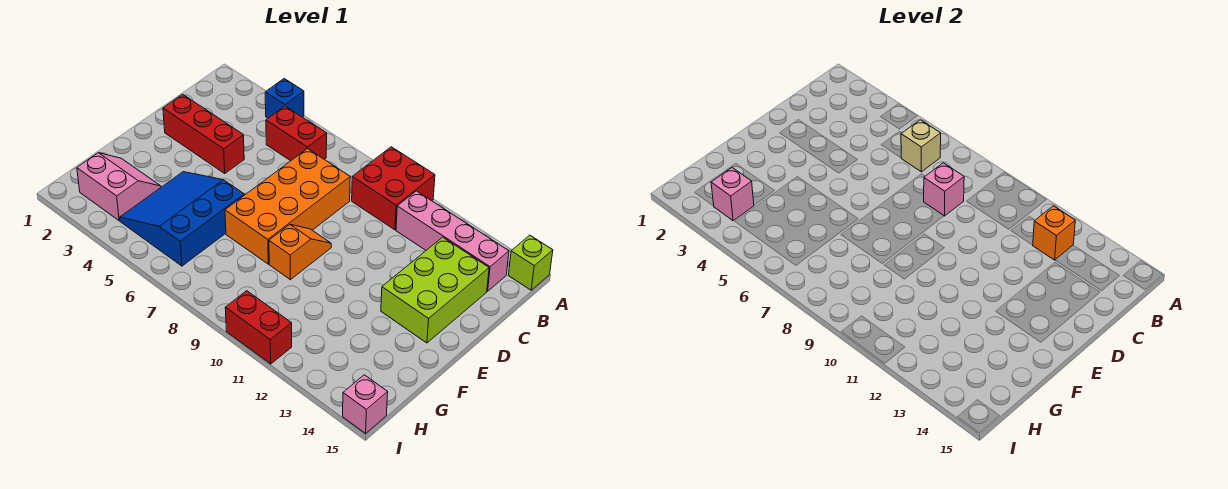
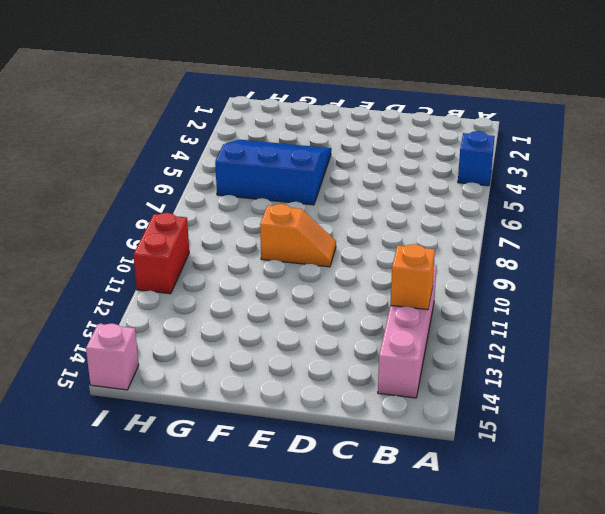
none -> red 2x2 brick [352,147,435,230]
none -> lime 1x1 brick [508,235,553,290]
none -> red 1x2 brick [266,106,327,161]

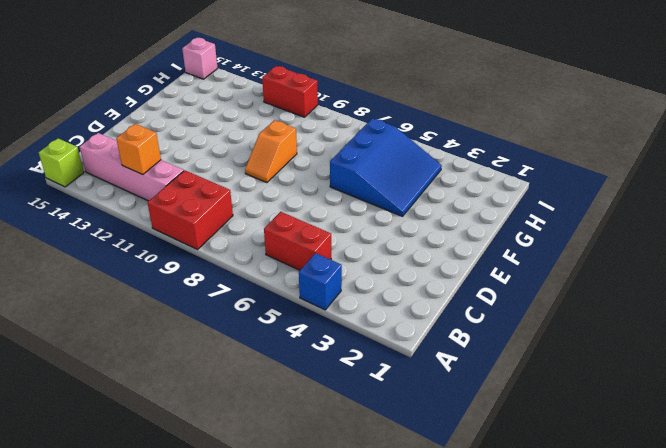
none -> orange 2x4 brick [225,148,350,264]
none -> lime 2x3 brick [381,237,489,343]
none -> red 1x3 brick [163,94,244,173]

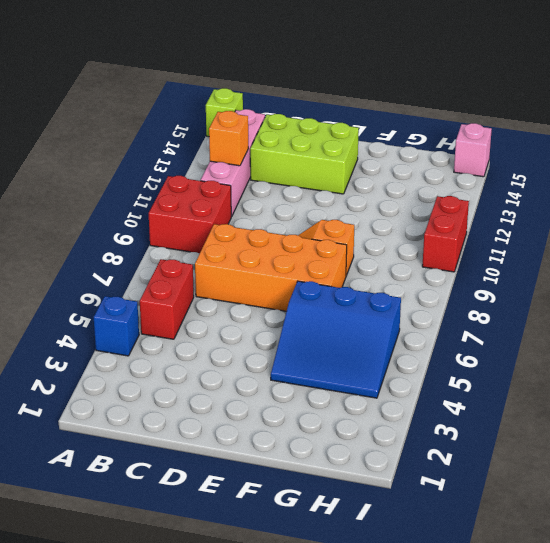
none -> red 1x3 brick [163,94,244,173]
none -> pink 2x2 slope [77,153,161,221]
none -> tan 1x1 brick [901,120,941,172]

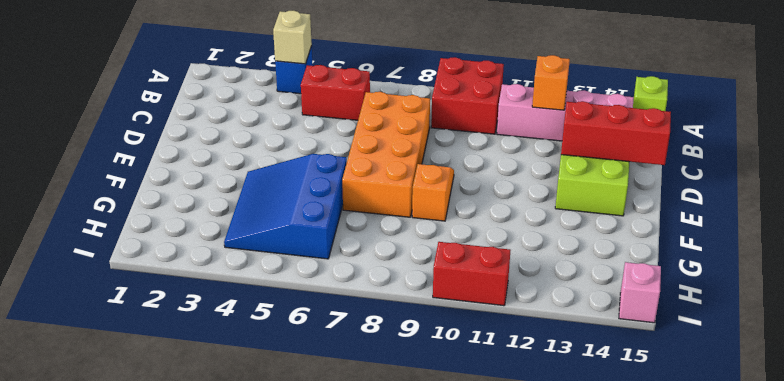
tan 1x1 brick [273,10,312,64] -> tan 1x1 brick moved to [901,120,941,172]
red 1x3 brick [561,101,671,165] -> red 1x3 brick moved to [163,94,244,173]
none -> pink 2x2 slope [77,153,161,221]
none -> pink 1x1 brick [924,163,964,216]
none -> pink 1x1 brick [711,168,754,221]

